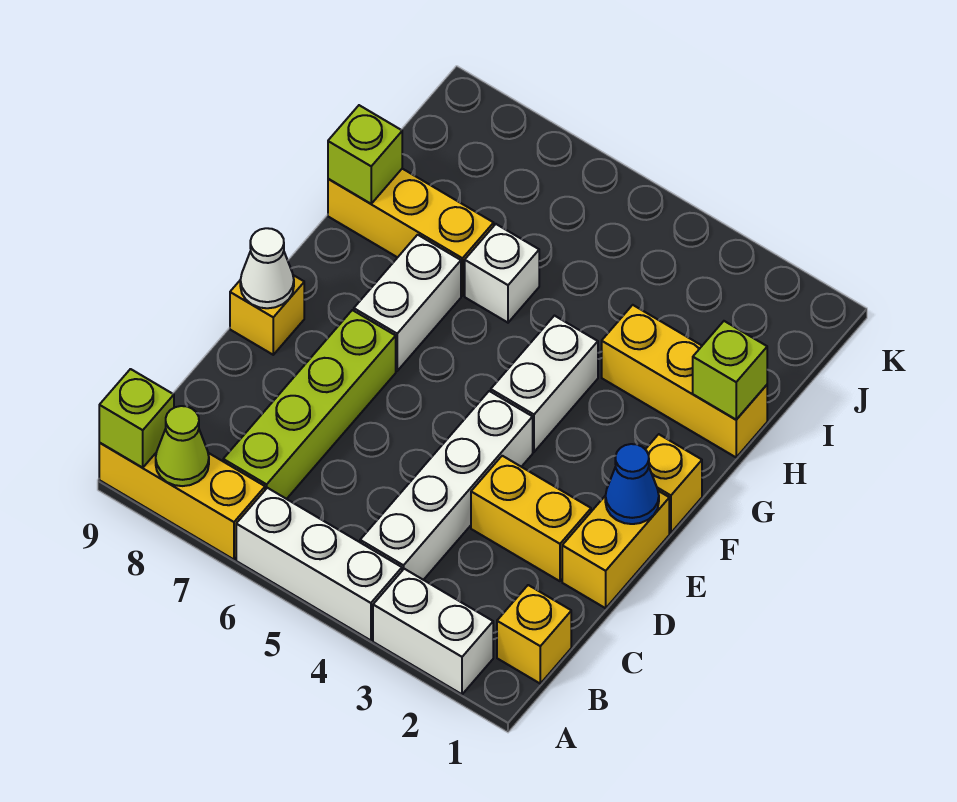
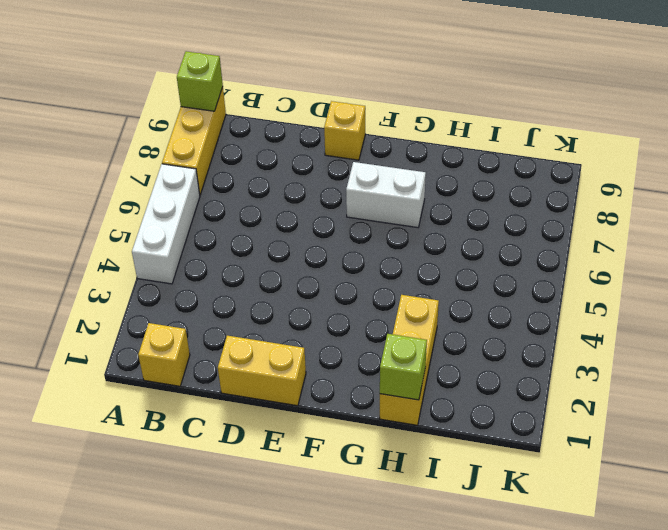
none -> white 1x2 brick [373,569,493,694]
none -> white 1x4 brick [360,391,533,580]
none -> lime 1x4 brick [223,310,396,499]

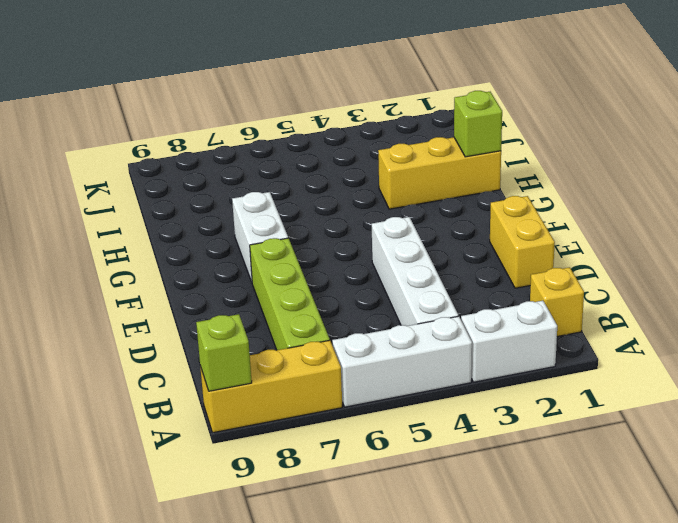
none -> yellow 1x2 brick [471,456,591,581]
none -> yellow 1x1 brick [230,275,304,355]
none -> yellow 1x1 brick [645,434,702,533]

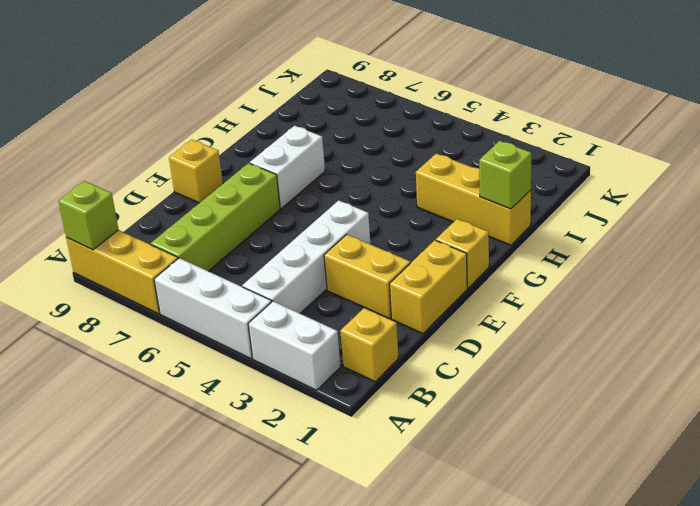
none -> white 1x2 brick [491,316,598,452]
none -> white 1x1 brick [465,224,539,323]
none -> yellow 1x3 brick [328,169,494,296]

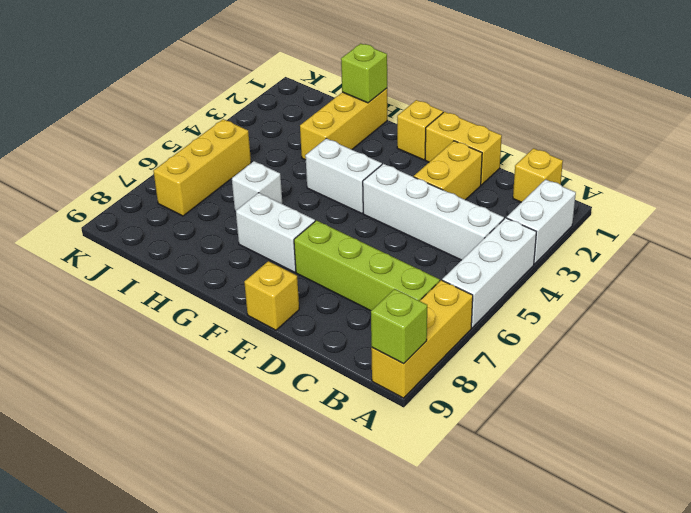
yellow 1x3 brick [153,119,251,216] -> yellow 1x3 brick moved to [328,169,494,296]
none -> lime 1x1 cone [156,406,209,486]
none -> blue 1x1 cone [605,444,659,524]
none -> white 1x1 cone [240,228,294,308]

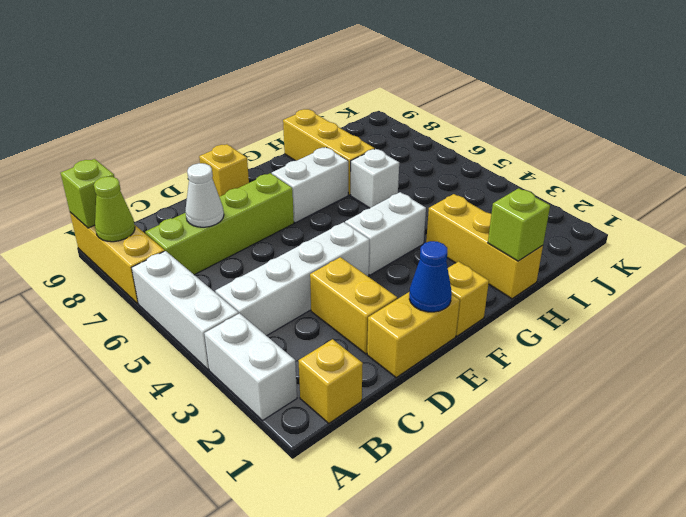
white 1x1 cone [185,163,224,227] -> white 1x1 cone moved to [240,228,294,308]
none -> lime 1x1 brick [328,105,402,204]

